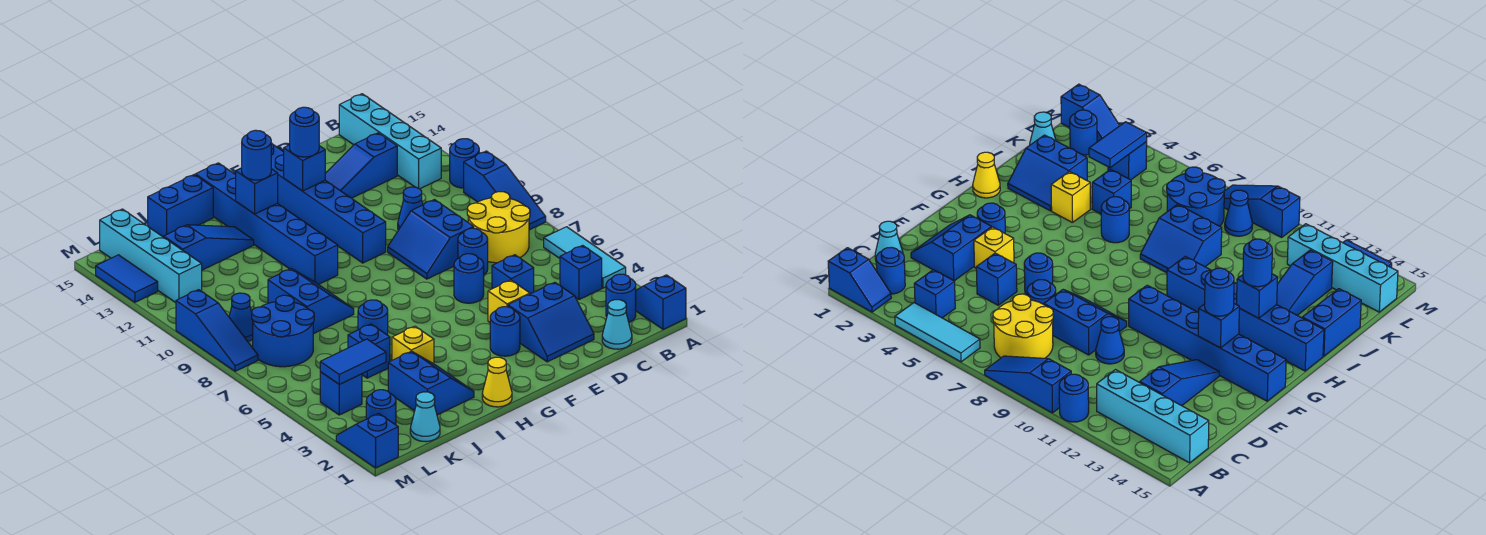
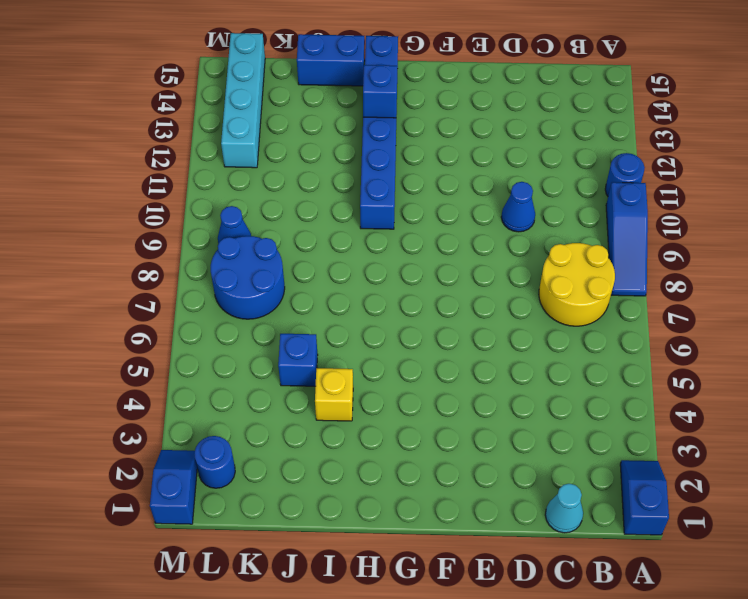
none -> cyan 1x3 tile [544,227,626,288]
none -> blue 1x1 round brick [606,274,636,322]
none -> blue 1x1 brick [560,245,602,300]
none -> cyan 1x4 brick [339,94,441,189]

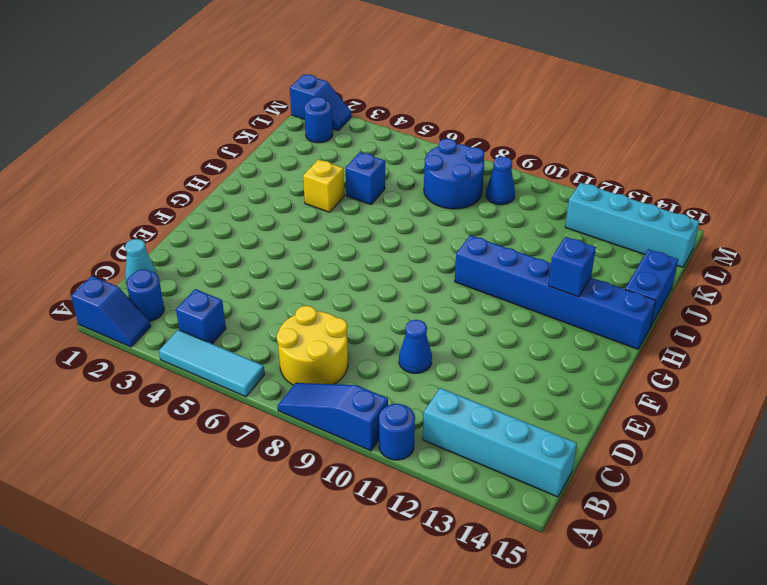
none -> blue 1x3 slope [325,133,397,198]
none -> blue 2x2 slope [508,282,594,362]
none -> blue 1x1 brick [492,255,534,294]
none -> blue 1x1 round brick [458,228,488,275]

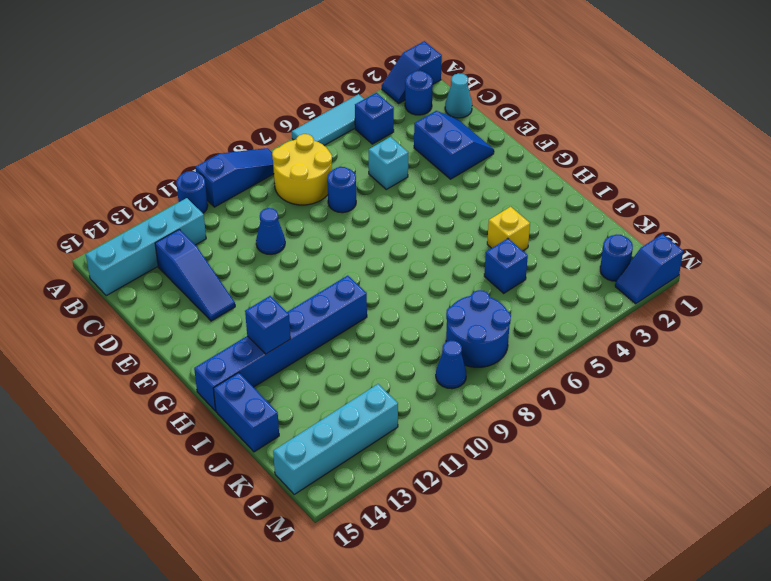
cyan 1x1 brick [369,137,408,189] -> blue 1x1 brick [492,255,534,294]
none -> blue 2x2 slope [388,200,474,279]
none -> yellow 1x1 brick [488,280,530,322]
none -> blue 1x1 round brick [454,254,484,303]
none -> blue 1x1 round brick [490,307,520,356]

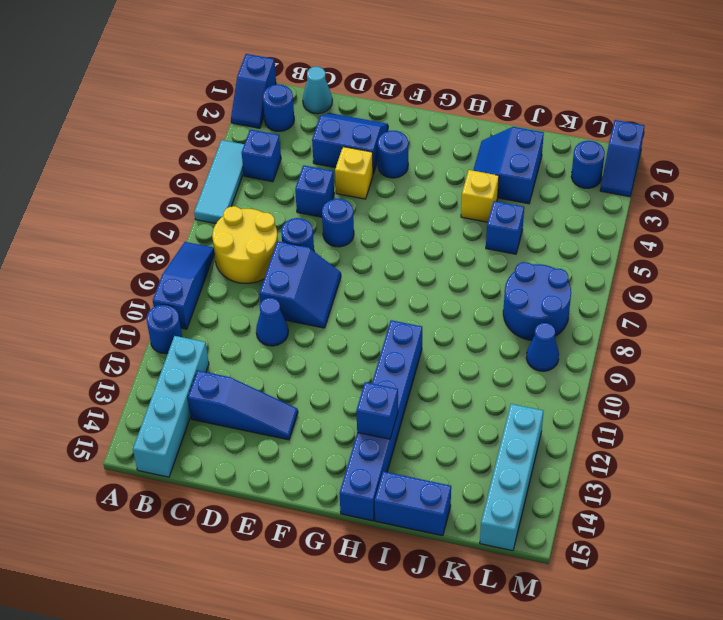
none -> blue 1x6 brick [271,143,386,263]
none -> yellow 1x1 cone [482,357,512,407]
none -> blue 1x1 round brick [358,300,388,335]
none -> blue 2x2 slope [268,269,354,334]

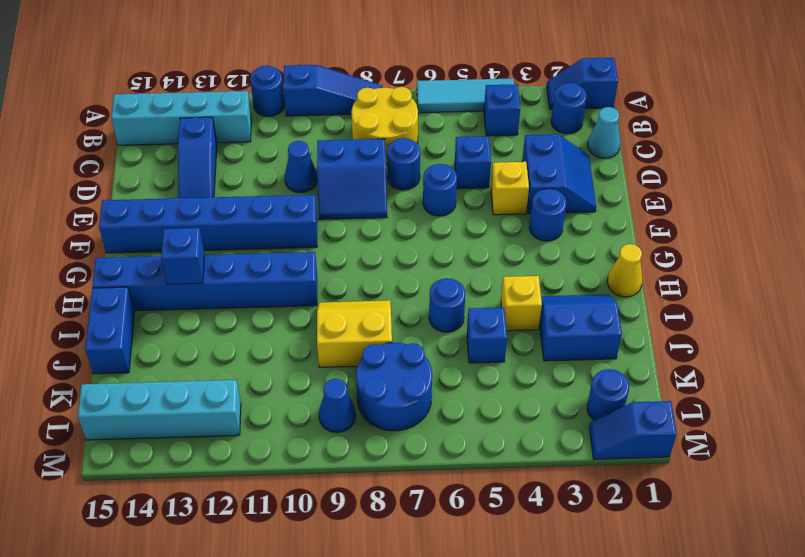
yellow 2x2 slope [317,300,392,367] -> blue 2x2 slope [268,269,354,334]
none -> blue 1x3 slope [164,225,254,270]
none -> cyan 1x1 cone [410,392,440,442]
none -> blue 1x1 brick [320,372,362,415]
none -> blue 1x3 slope [176,290,258,371]

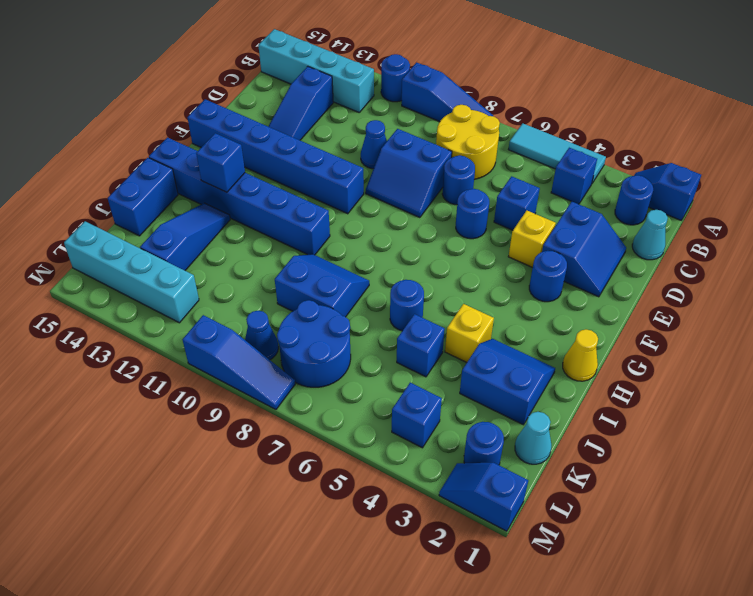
none -> blue 1x2 tile [96,255,158,302]
none -> blue 1x1 brick [284,145,325,191]
none -> blue 1x2 tile [320,339,386,384]
none -> blue 1x1 round brick [290,107,319,157]

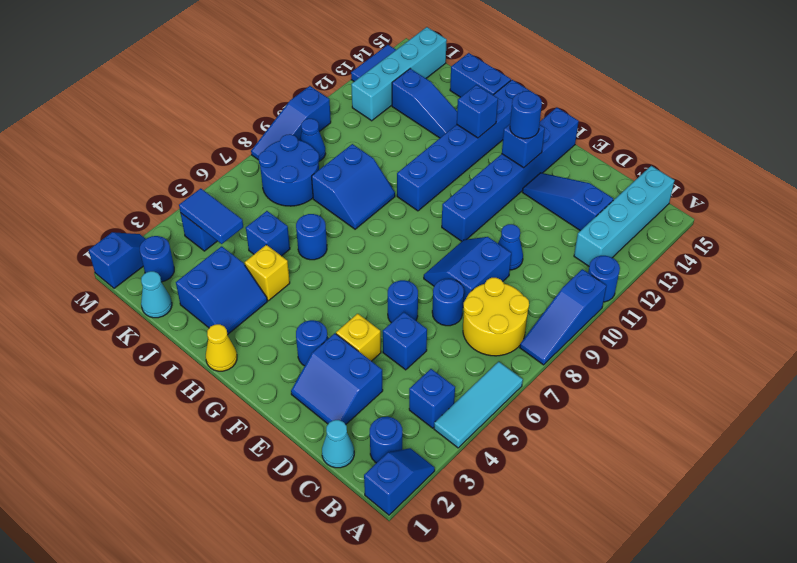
none -> blue 1x1 round brick [242,130,271,180]

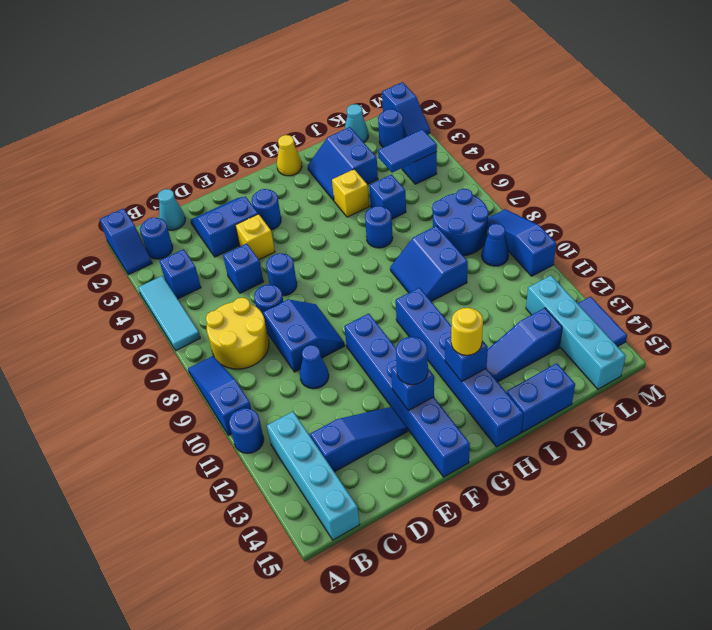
yellow 1x1 round brick [451,308,483,355] -> blue 1x1 round brick [242,130,271,180]

